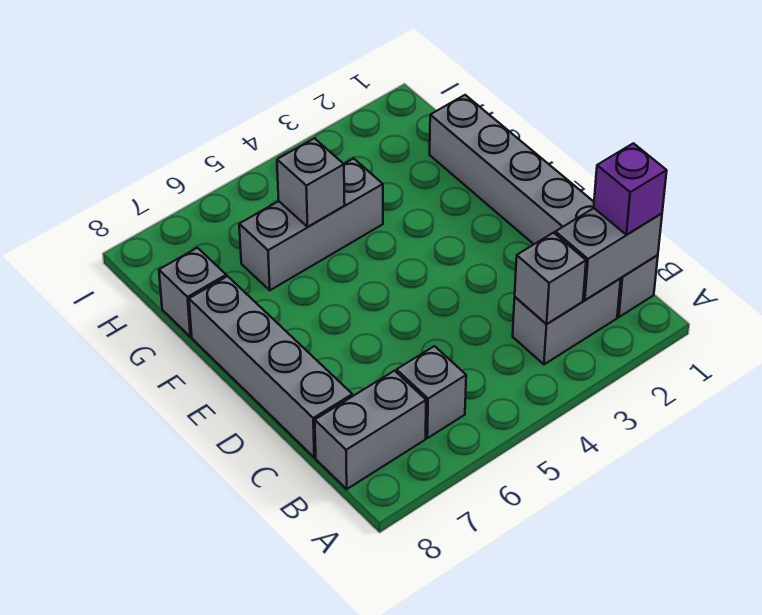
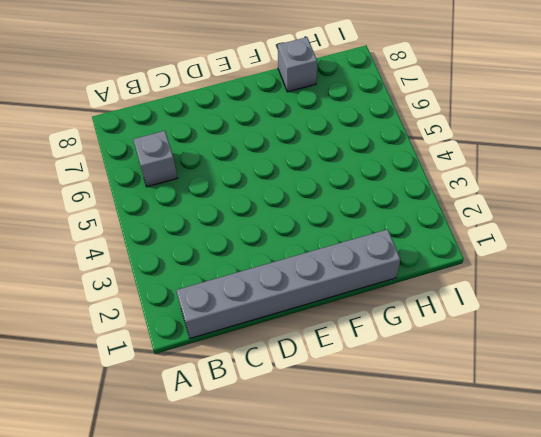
none -> grey 1x2 brick [513,279,621,364]
none -> grey 1x2 brick [315,371,426,489]

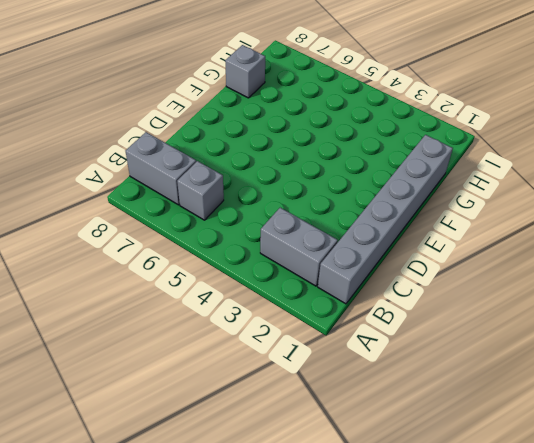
none -> grey 1x4 brick [189,276,352,457]
none -> grey 1x3 brick [239,158,383,290]

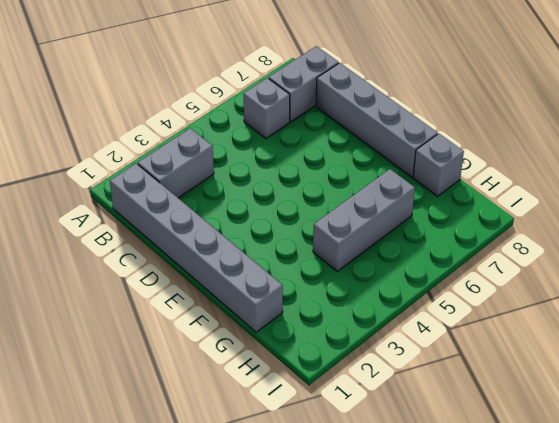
none -> grey 1x2 brick [555,208,662,300]
none -> grey 1x1 brick [515,233,586,324]

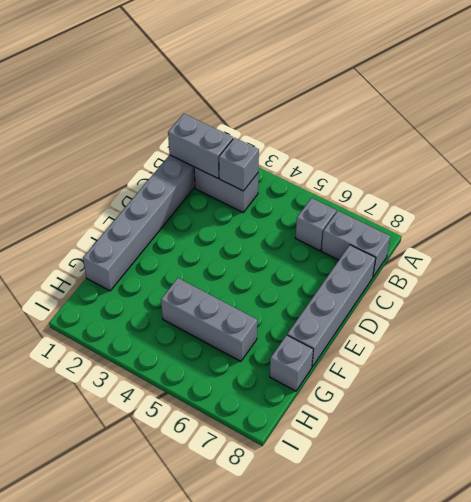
none -> grey 1x1 brick [277,138,345,227]
none -> purple 1x1 brick [594,143,667,235]

